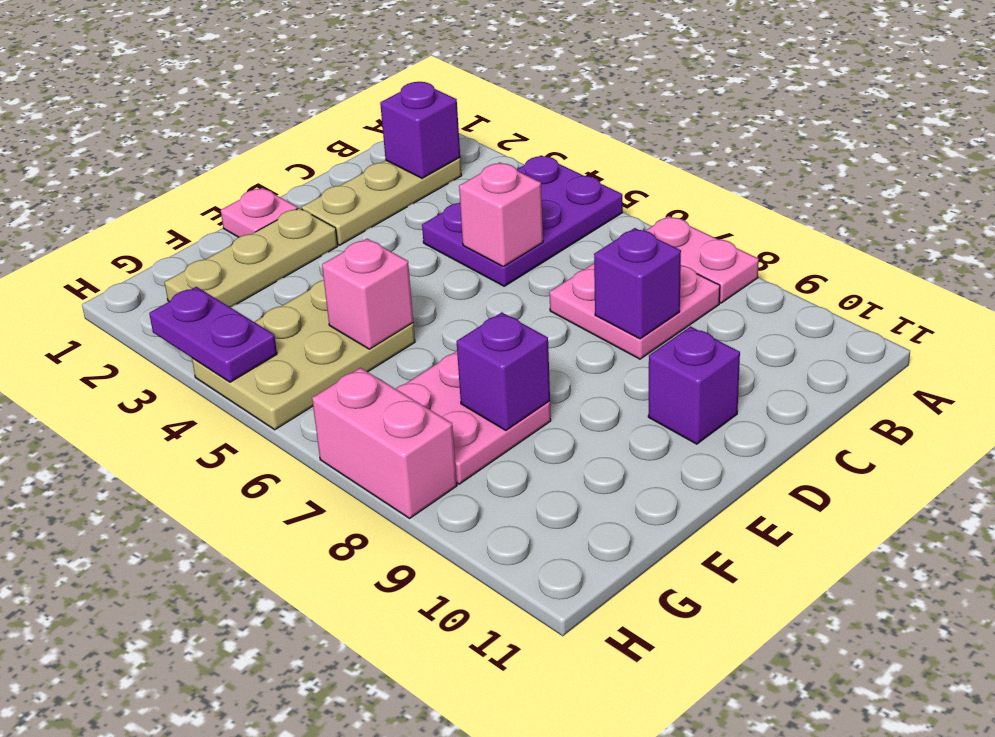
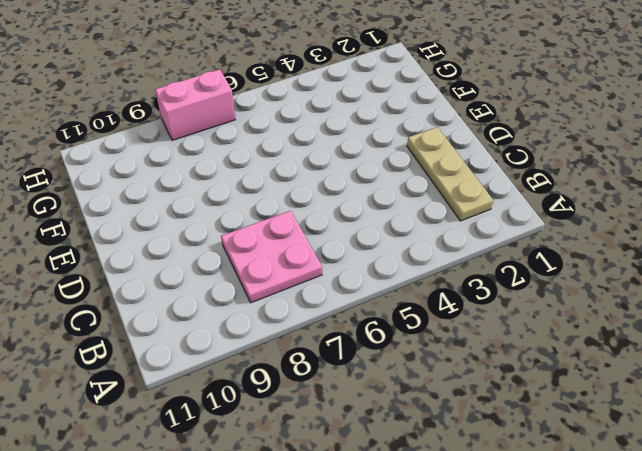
none -> purple 2x3 plate [422,156,623,286]
none -> pink 1x2 plate [645,216,759,303]
none -> purple 1x1 brick [648,327,740,444]

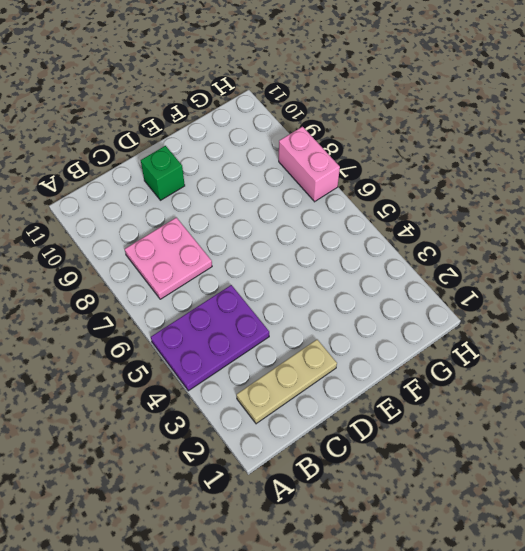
green 1x1 brick [141,146,185,200] -> purple 1x1 brick [648,327,740,444]
none -> pink 1x2 plate [645,216,759,303]
none -> pink 1x1 plate [221,188,298,237]
none -> tan 1x3 plate [165,208,338,308]

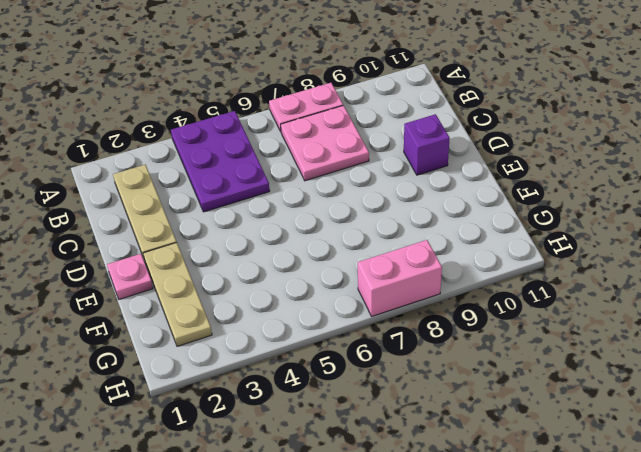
none -> tan 2x3 plate [192,280,415,430]
none -> pink 2x2 plate [396,351,551,484]
none -> purple 1x1 brick [380,82,460,178]

